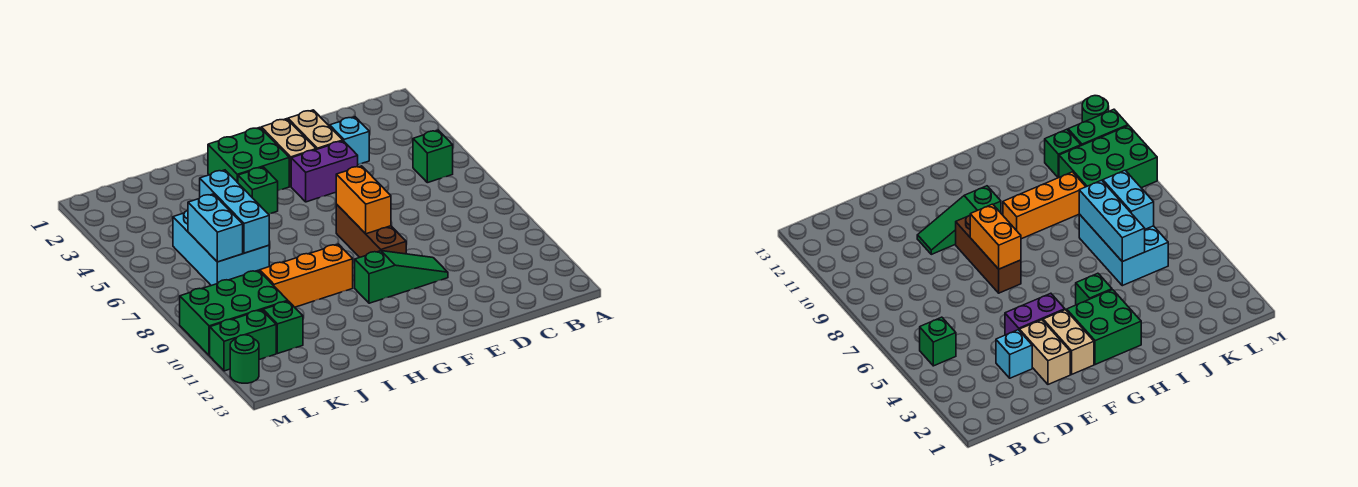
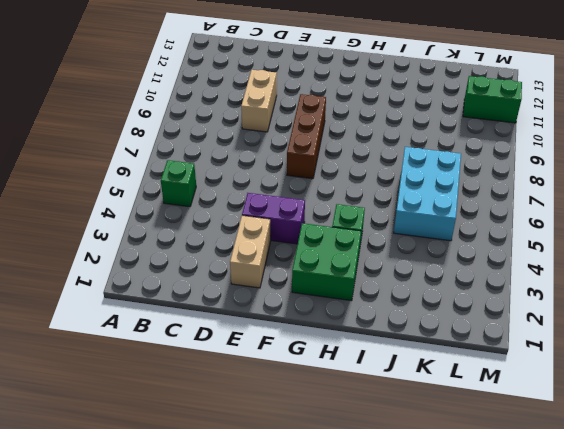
tan 1x2 brick [241,70,277,132] -> tan 1x2 brick moved to [261,119,316,186]
none -> cyan 1x1 brick [330,117,369,165]
none -> green 1x3 slope [355,251,448,303]
none -> orange 1x3 brick [260,244,353,307]

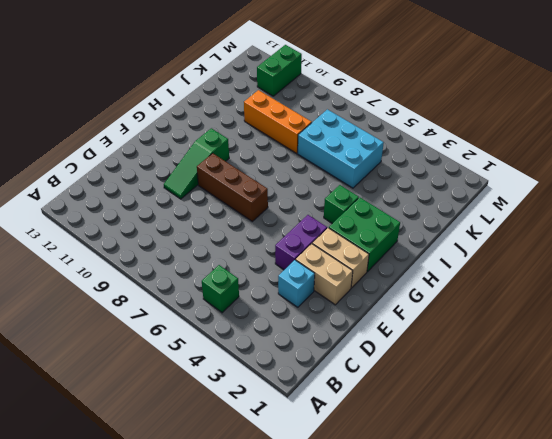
orange 1x3 brick [244,90,312,153] -> orange 1x3 brick turned to [260,244,353,307]
none -> green 2x3 brick [180,270,288,356]
none -> green 1x1 brick [263,301,303,354]
none -> green 1x1 round brick [230,335,259,383]

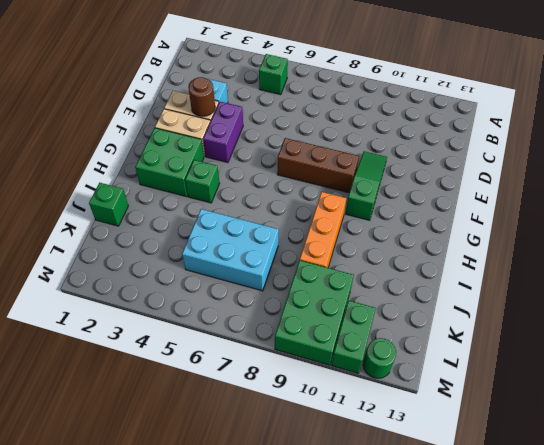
brown 1x1 round brick [188,77,215,116] -> none
green 1x1 brick [89,183,128,226] -> green 1x1 brick moved to [263,301,303,354]
none -> orange 1x2 brick [336,166,391,234]
none -> cyan 1x3 brick [200,170,269,253]
none -> cyan 1x2 brick [188,194,243,262]

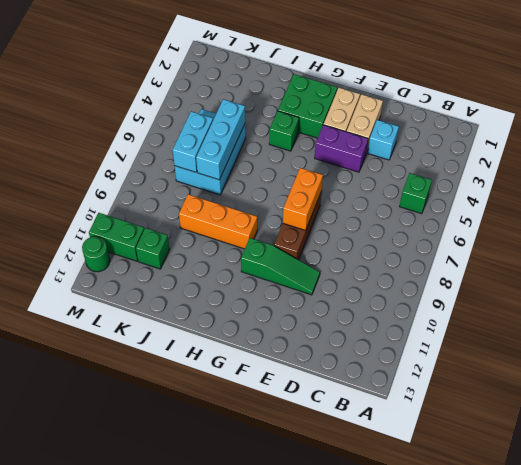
none -> green 2x3 brick [180,270,288,356]

